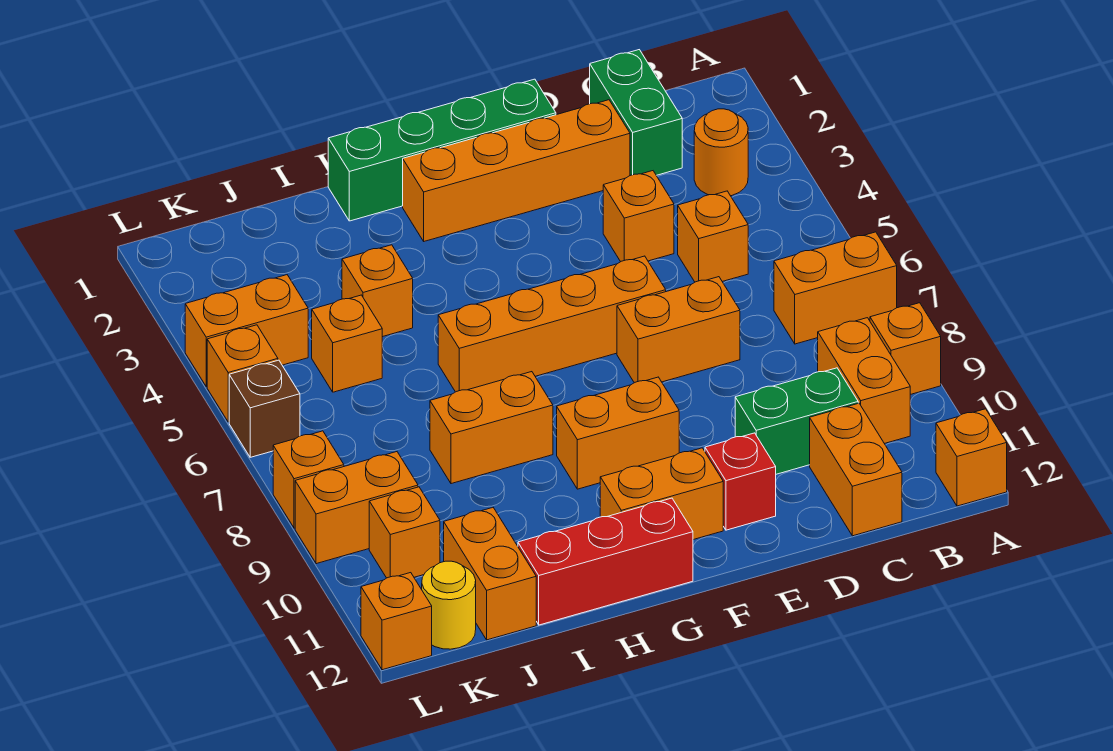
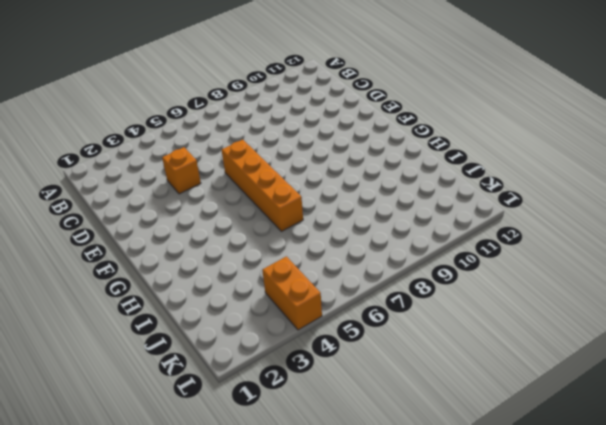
none -> orange 1x2 brick [774,232,897,344]
none -> orange 1x1 brick [870,303,941,395]
none -> orange 1x1 brick [936,409,1007,506]
none -> orange 1x1 round brick [694,109,748,196]

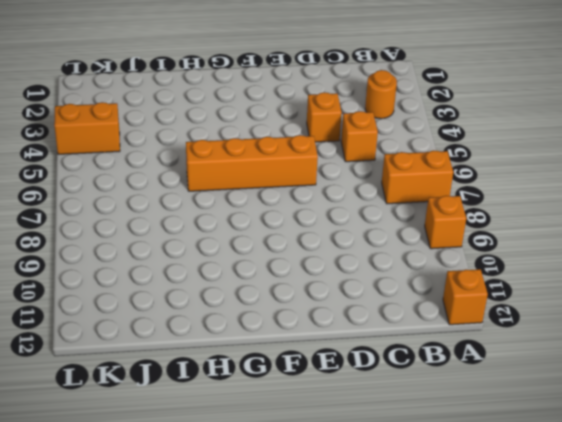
none -> orange 1x2 brick [818,318,910,444]
none -> green 1x2 brick [590,50,682,176]
none -> green 1x2 brick [735,368,858,474]
none -> orange 1x2 brick [810,403,902,536]

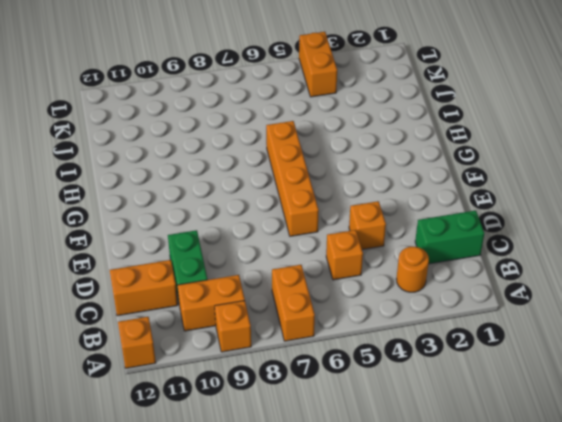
none -> orange 1x4 brick [403,100,630,241]
none -> orange 1x2 brick [617,277,740,383]
none -> green 1x4 brick [328,79,556,221]
none -> red 1x1 brick [705,433,776,530]

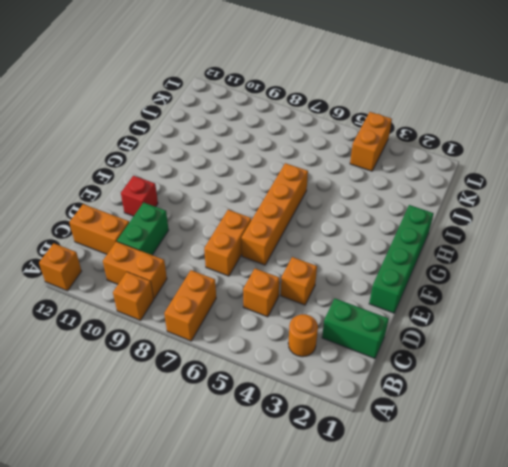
none -> orange 1x4 brick [403,100,630,241]
none -> orange 1x2 brick [557,377,679,489]
none -> orange 1x2 brick [600,448,723,540]
none -> red 1x3 brick [518,498,693,625]

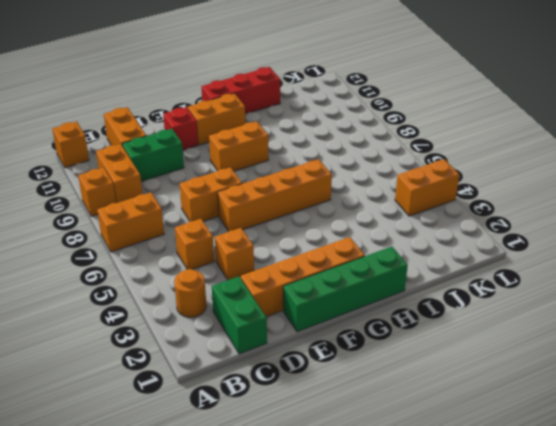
none -> orange 1x2 brick [430,372,553,484]
none -> orange 1x1 brick [342,245,413,337]
none -> orange 1x1 brick [312,295,382,392]
none -> orange 1x2 brick [444,508,536,640]

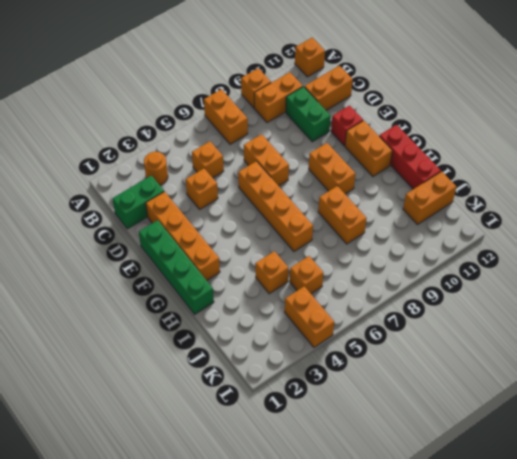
none -> orange 1x2 brick [295,452,418,564]
none -> orange 1x1 brick [369,487,440,578]
none -> yellow 1x1 round brick [422,561,476,649]
none -> orange 1x1 brick [207,325,278,422]

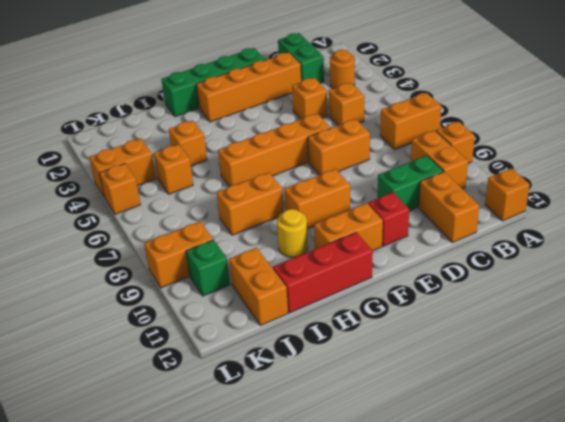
yellow 1x1 round brick [277,209,308,257] -> yellow 1x1 round brick moved to [422,561,476,649]
green 1x1 brick [186,240,230,296] -> orange 1x1 brick [369,487,440,578]
none -> brown 1x1 brick [229,360,300,457]
none -> orange 1x1 brick [273,431,344,528]
none -> orange 1x1 brick [361,573,432,670]

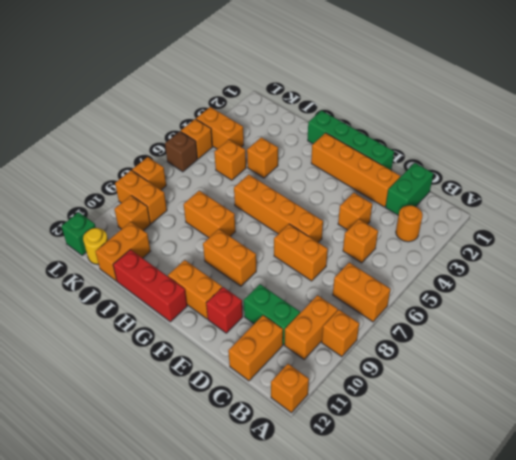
green 1x1 brick [61,212,96,256] -> orange 1x1 brick [361,573,432,670]

